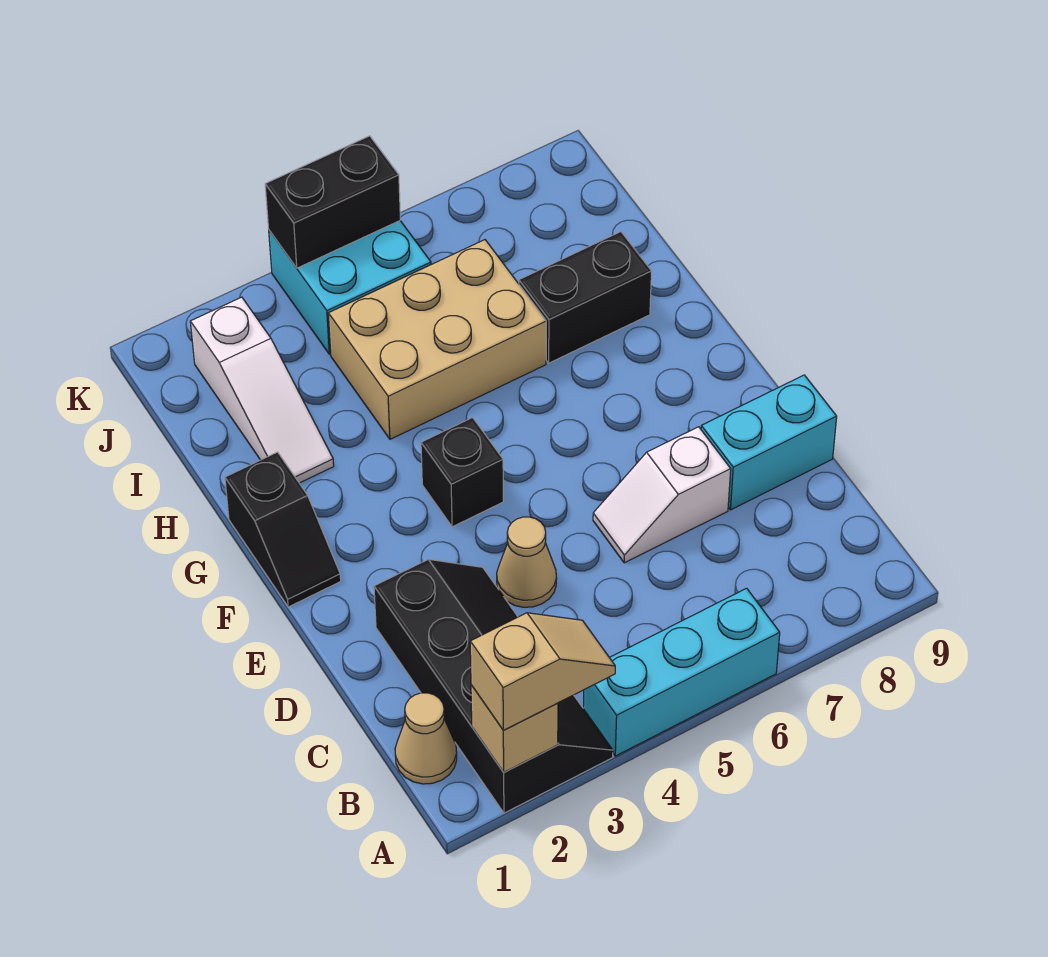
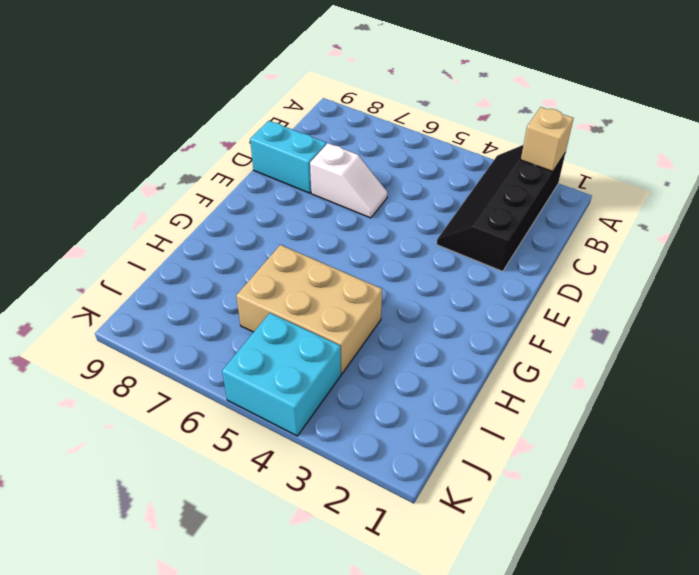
none -> cyan 1x3 brick [583,588,780,756]
none -> tan 1x1 cone [395,693,457,784]
none -> tan 1x1 cone [497,517,557,607]

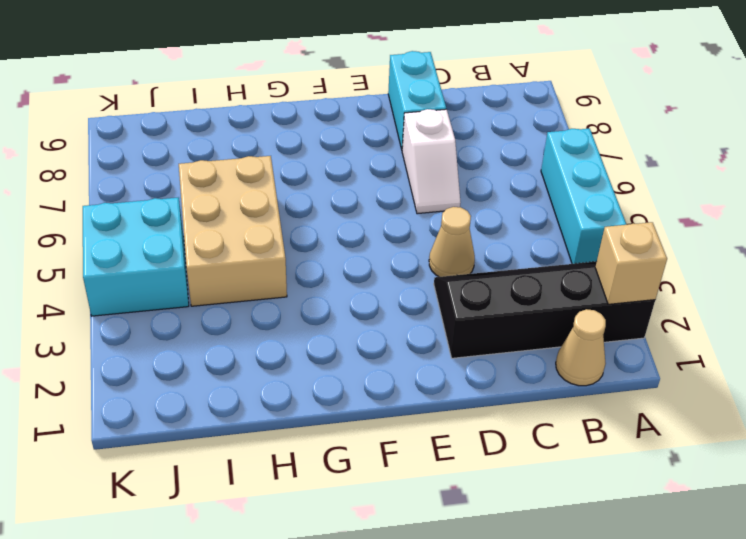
none -> black 1x2 slope [225,452,341,607]
none -> black 1x1 brick [421,418,503,527]
none -> white 1x3 slope [190,297,334,483]

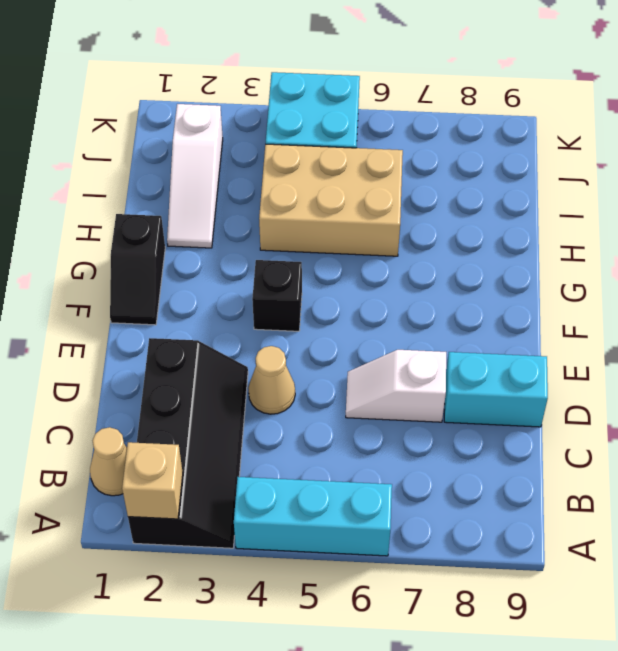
none -> black 1x2 brick [519,232,652,363]
none -> black 1x2 brick [265,136,400,268]
none -> tan 1x2 slope [470,613,615,730]

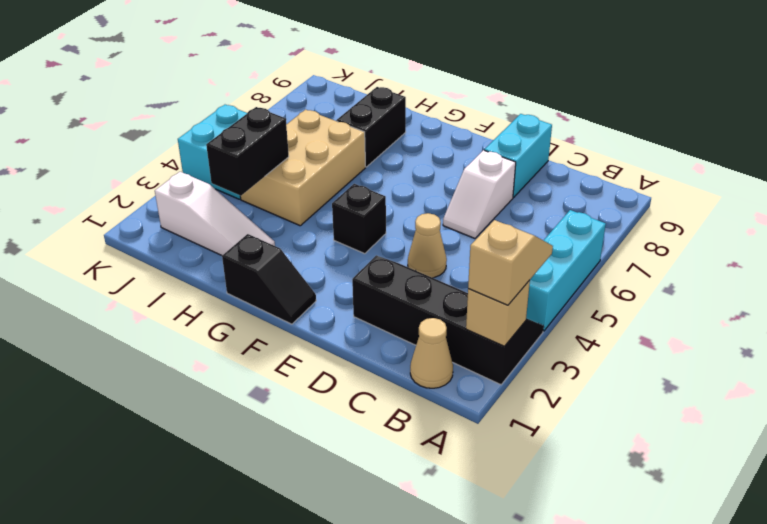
black 1x2 brick [206,107,289,196] -> black 1x2 brick moved to [265,136,400,268]

